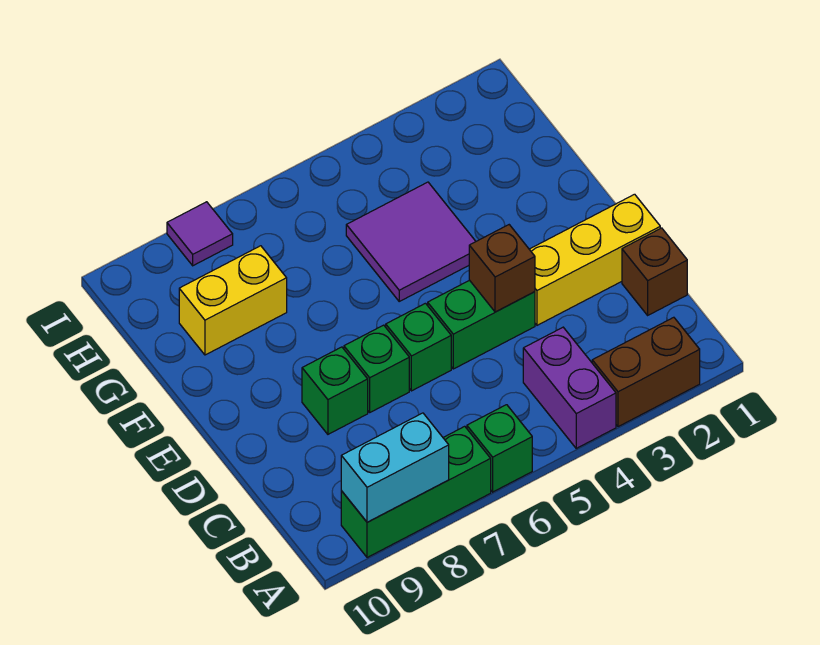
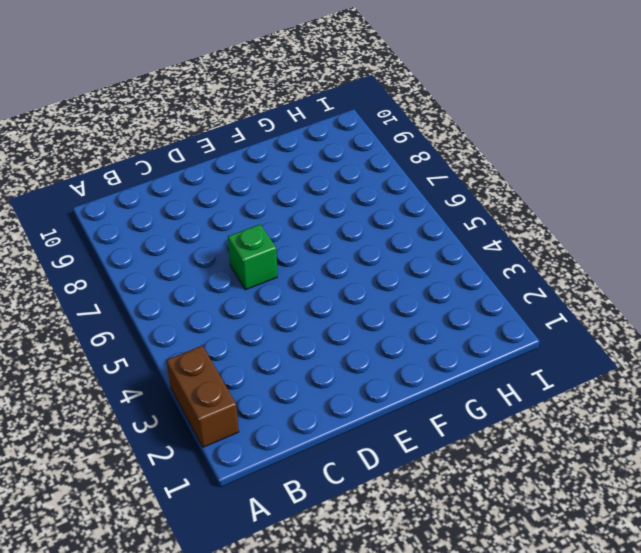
none -> purple 1x2 brick [523,327,616,448]
none -> green 1x1 brick [467,405,532,492]
none -> green 1x3 brick [341,426,491,558]

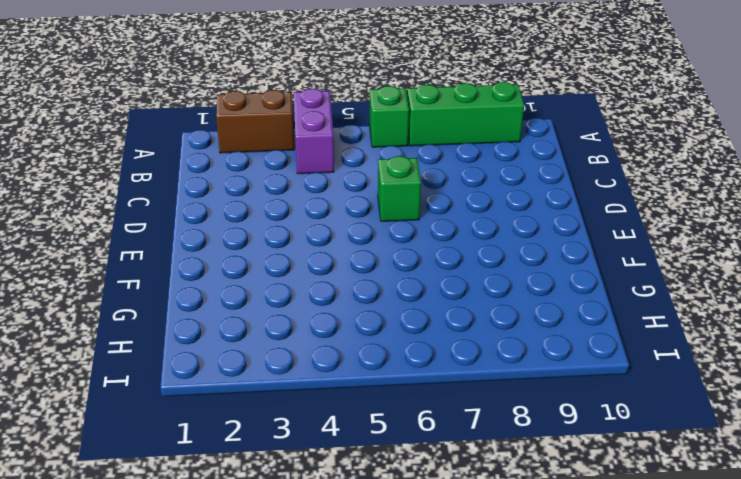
none -> brown 1x1 brick [622,228,687,315]
none -> yellow 1x3 brick [529,194,660,325]
none -> green 1x2 brick [428,280,535,369]

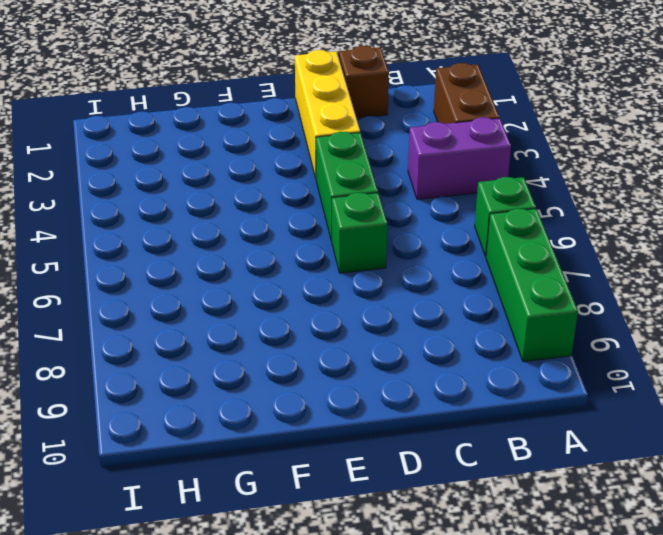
none -> green 1x1 brick [344,325,409,412]
none -> green 1x1 brick [302,347,368,434]
none -> purple 2x2 tile [346,182,476,301]

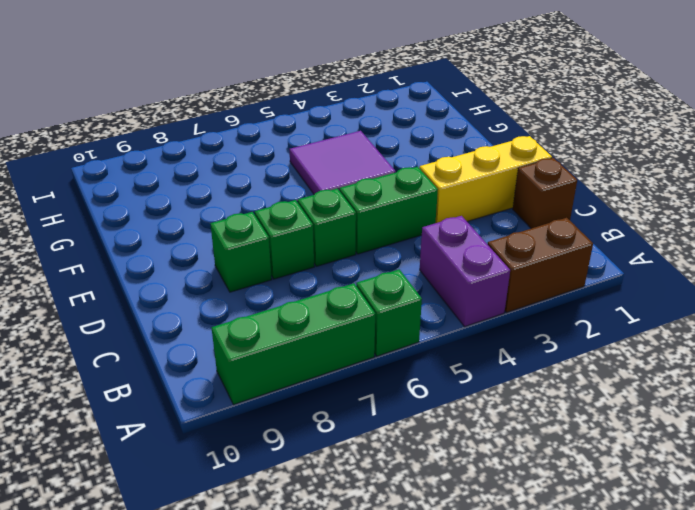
none -> yellow 1x2 brick [179,246,287,355]
none -> purple 1x1 tile [167,202,233,266]
none -> cyan 1x2 brick [341,413,449,522]

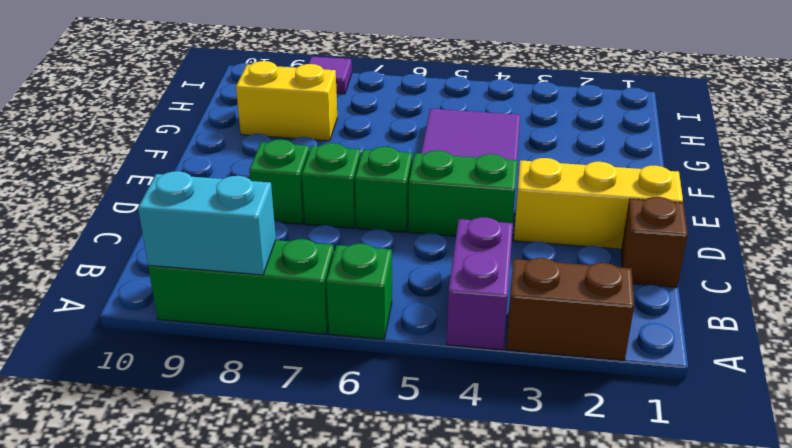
none -> brown 1x1 brick [469,225,535,312]

